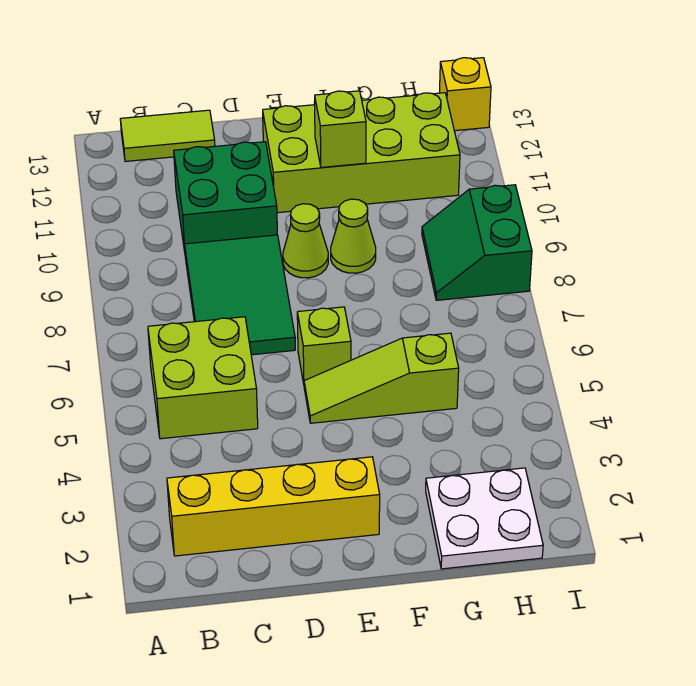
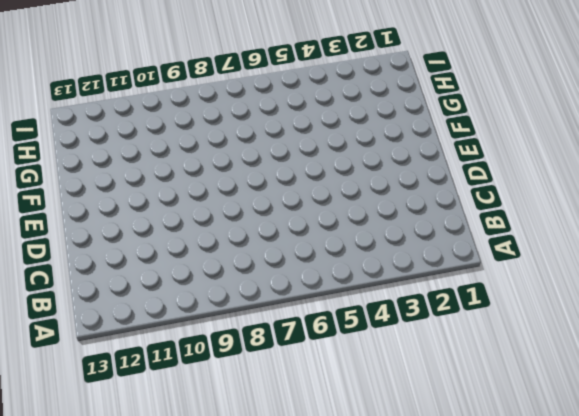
none -> yellow 1x4 brick [167,457,380,556]
none -> lime 2x2 brick [148,317,258,439]
none -> lime 1x2 tile [120,110,215,161]

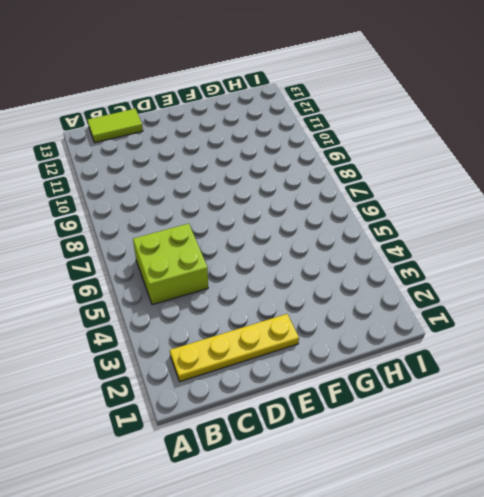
yellow 1x4 plate [170,314,299,381] -> yellow 1x4 brick [167,457,380,556]
none -> green 2x3 tile [185,235,295,355]
none -> green 2x2 brick [174,142,277,251]
none -> lime 1x3 slope [304,333,459,423]

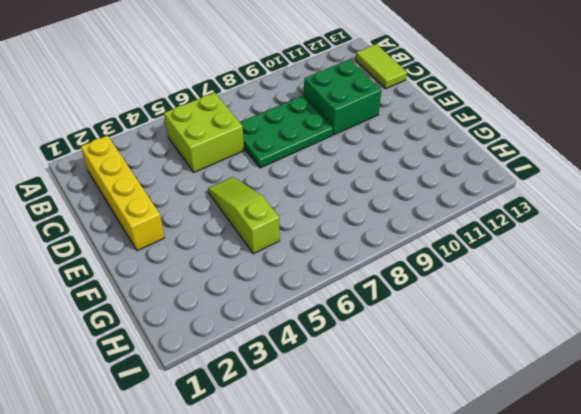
green 2x3 plate [240,96,333,168] -> green 2x3 tile [185,235,295,355]
none -> lime 1x1 brick [297,307,351,384]
none -> lime 1x1 cone [283,204,328,278]
none -> lime 2x4 brick [263,93,460,213]

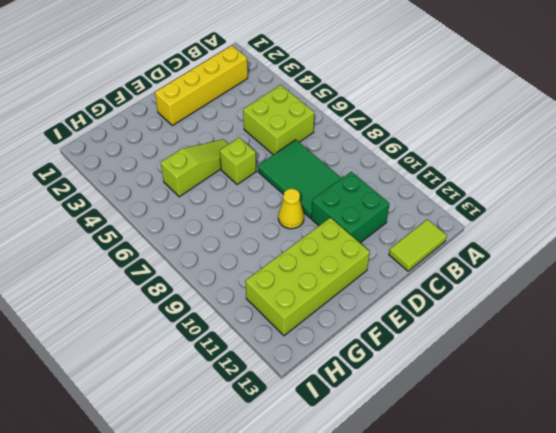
yellow 1x1 cone [278,189,304,229] -> lime 1x1 cone [283,204,328,278]
none -> lime 1x1 cone [331,199,376,273]
none -> white 2x2 plate [426,468,543,569]
none -> green 2x2 slope [422,185,532,300]

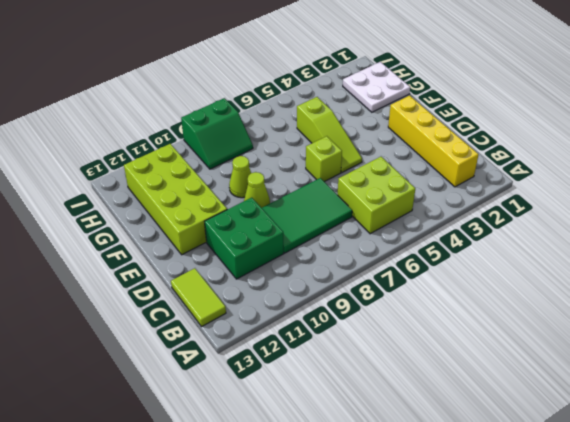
none -> yellow 1x1 brick [439,58,491,131]
none -> lime 1x1 brick [315,91,366,167]

